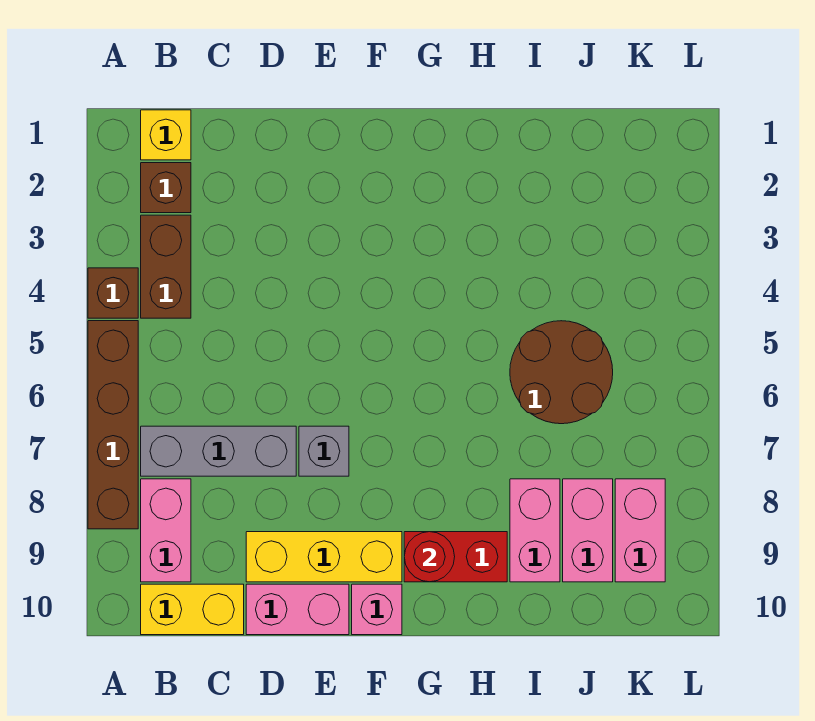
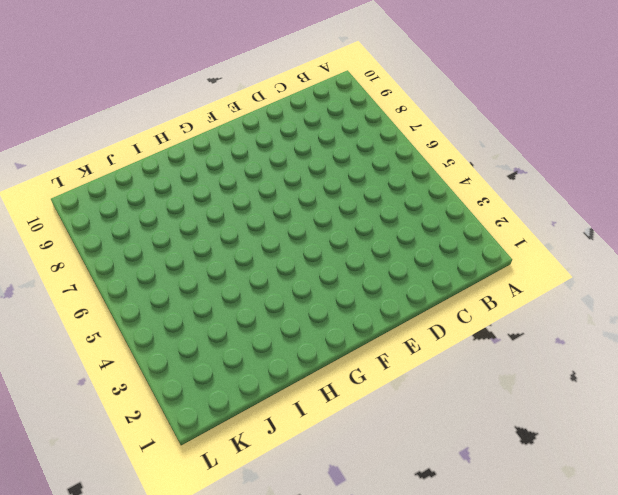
none -> brown 1x1 brick [88,268,138,318]
none -> brown 1x4 brick [88,321,138,529]
none -> yellow 1x1 brick [141,110,191,160]

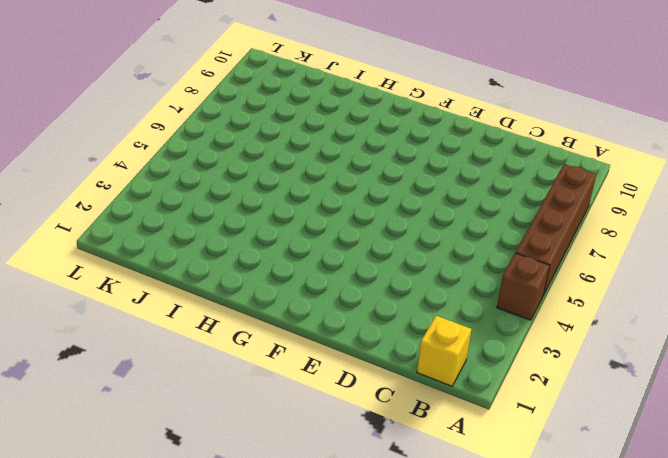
none -> brown 1x1 brick [141,163,191,213]
none -> brown 1x2 brick [141,215,191,318]
none -> grey 1x3 brick [141,426,296,476]

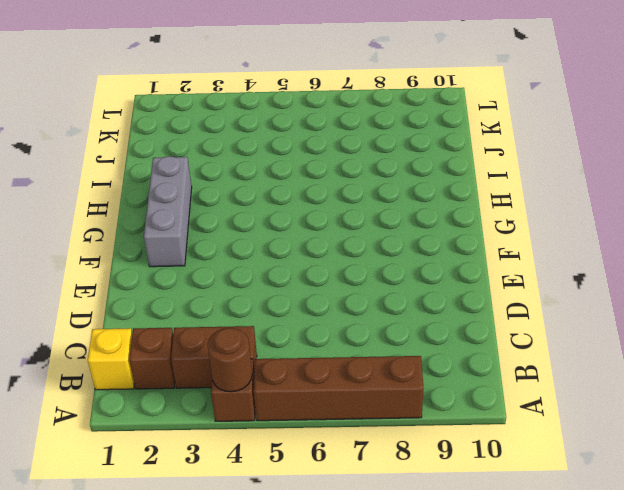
brown 1x1 round brick [207,328,252,392] -> none
grey 1x3 brick [144,156,192,267] -> grey 1x3 brick moved to [141,426,296,476]
none -> pink 1x2 brick [141,479,191,582]
none -> yellow 1x2 brick [141,584,244,635]
none -> yellow 1x3 brick [246,532,402,582]

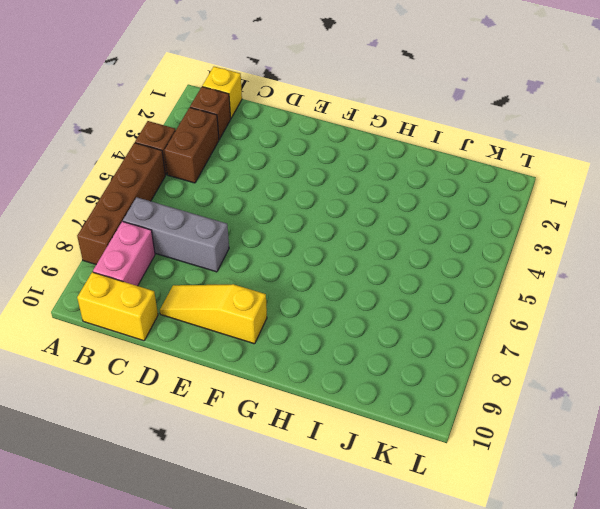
yellow 1x3 slope [160,284,267,344] -> yellow 1x3 brick [246,532,402,582]
none -> pink 1x2 brick [246,584,349,635]
none -> grey 1x1 brick [299,426,349,476]
none -> pink 1x1 brick [352,584,402,635]

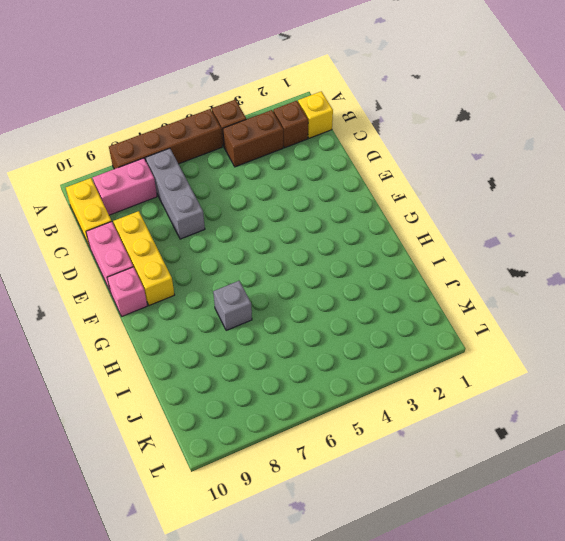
grey 1x1 brick [213,281,252,330] -> grey 1x1 brick moved to [299,426,349,476]
none -> red 1x2 brick [404,532,507,582]
none -> brown 2x2 round brick [510,321,613,424]
none -> pink 1x2 brick [510,479,560,582]

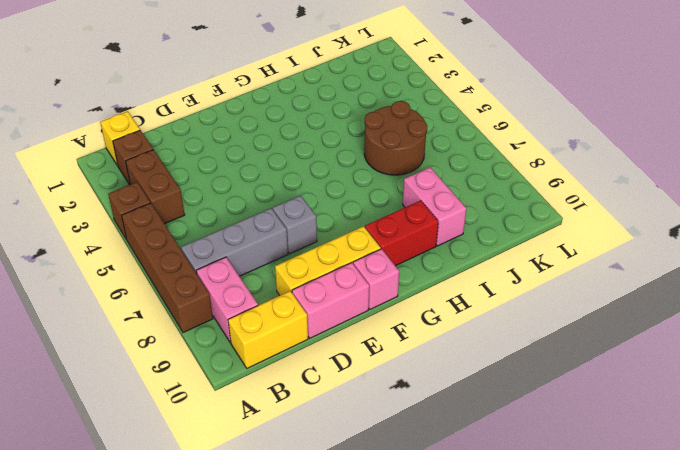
none -> pink 1x2 brick [563,479,613,582]
none -> pink 1x2 brick [615,479,665,582]
none -> red 1x1 round brick [404,532,455,582]

